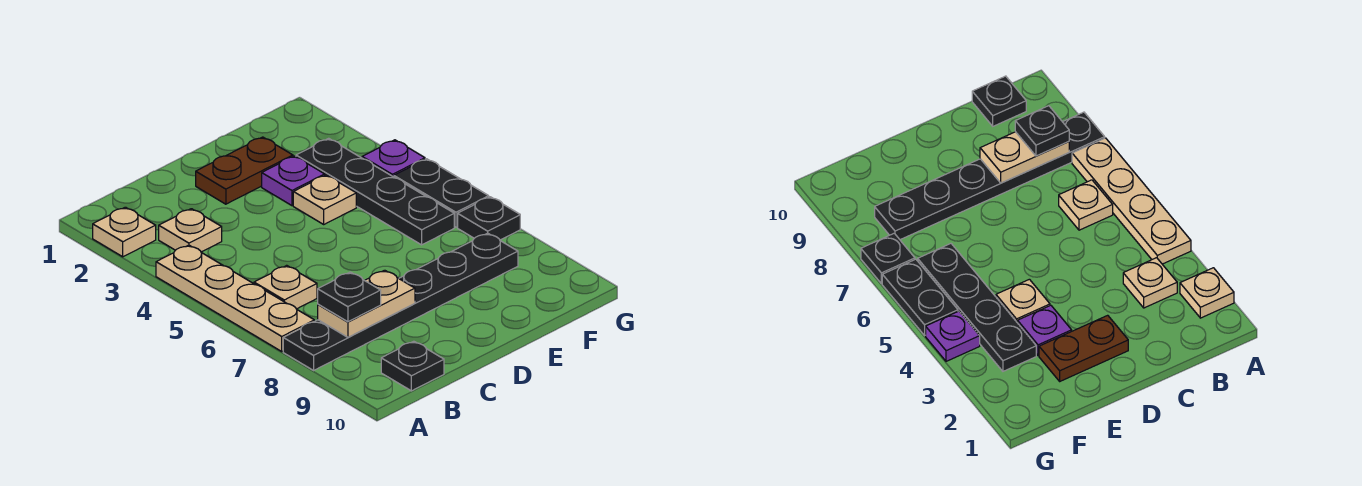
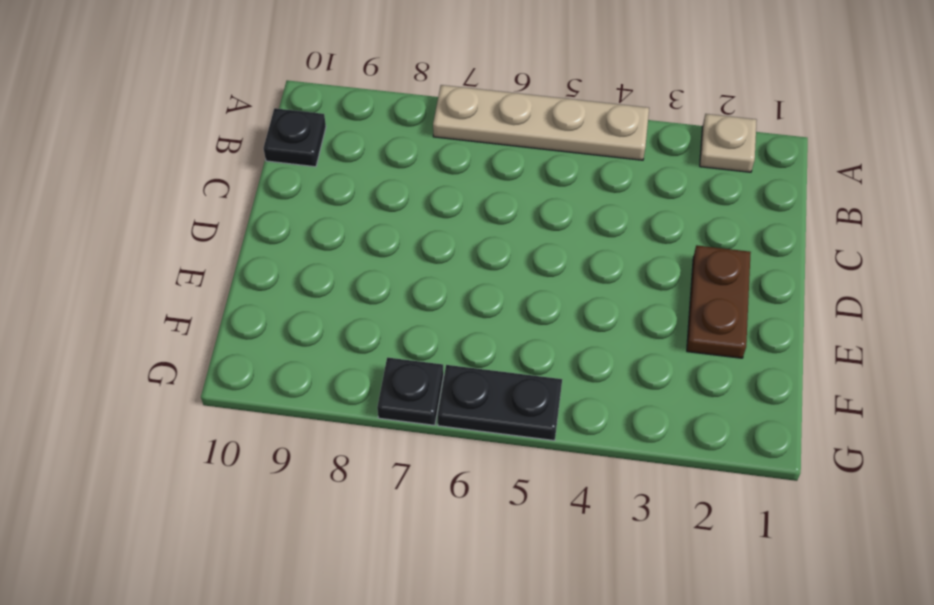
none -> black 1x6 plate [283,233,518,370]
none -> tan 1x1 plate [159,209,222,252]
none -> tan 1x1 plate [254,265,317,309]

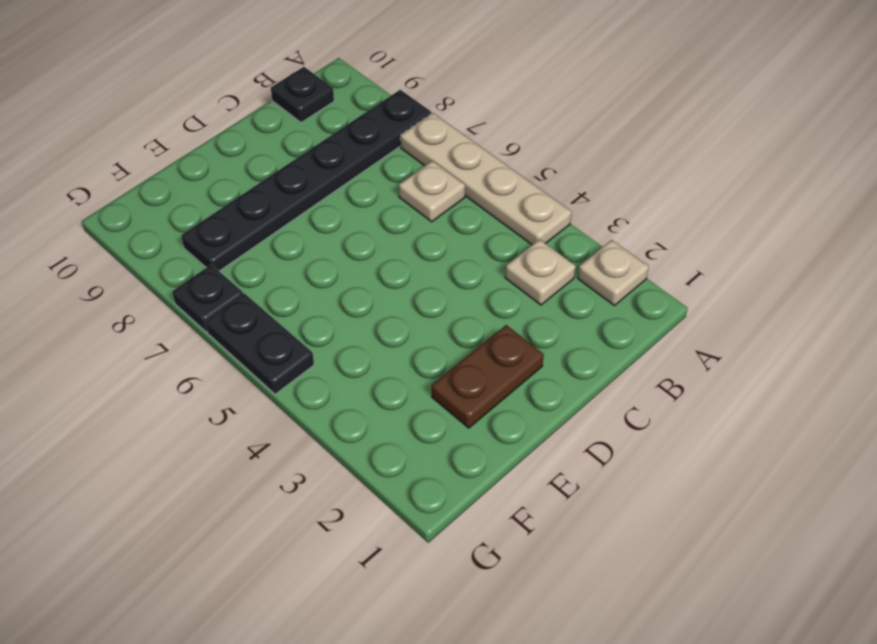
none -> purple 1x1 plate [262,156,325,206]
none -> tan 1x1 plate [293,175,356,224]
none -> black 1x4 plate [296,138,454,245]

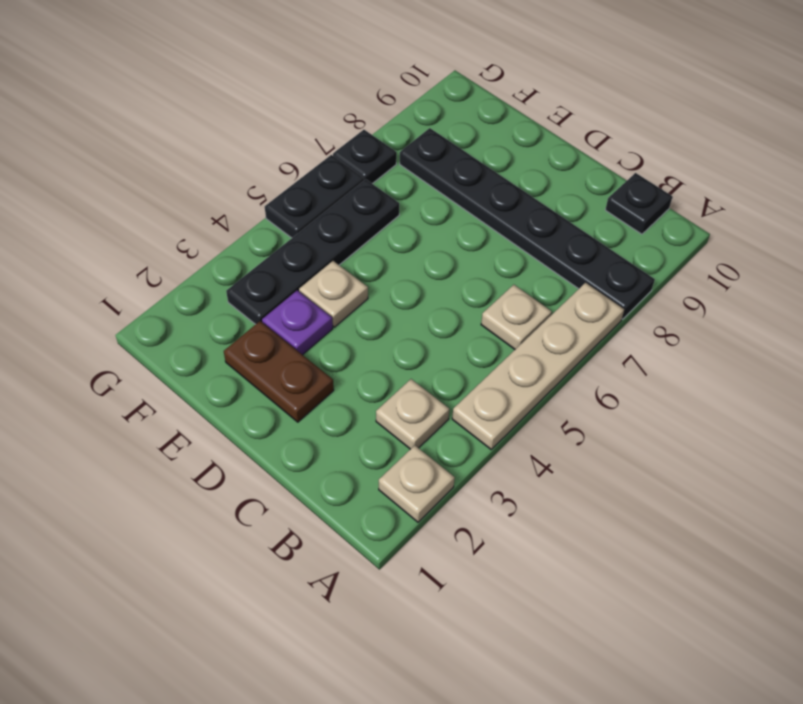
none -> purple 1x1 plate [362,140,425,177]
none -> tan 1x2 plate [318,270,415,337]
none -> black 1x1 plate [318,272,381,322]

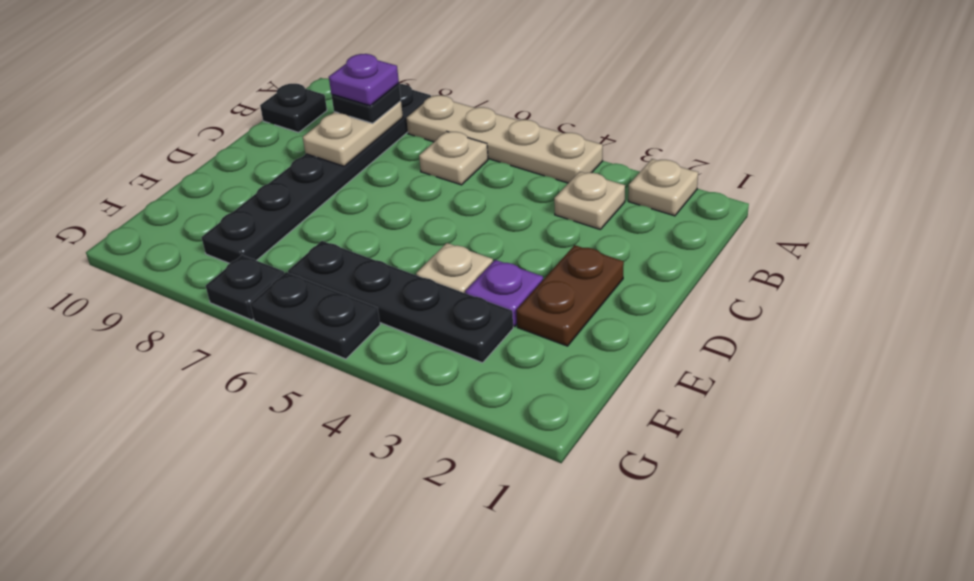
purple 1x1 plate [329,54,399,106] -> purple 1x1 plate moved to [362,140,425,177]

